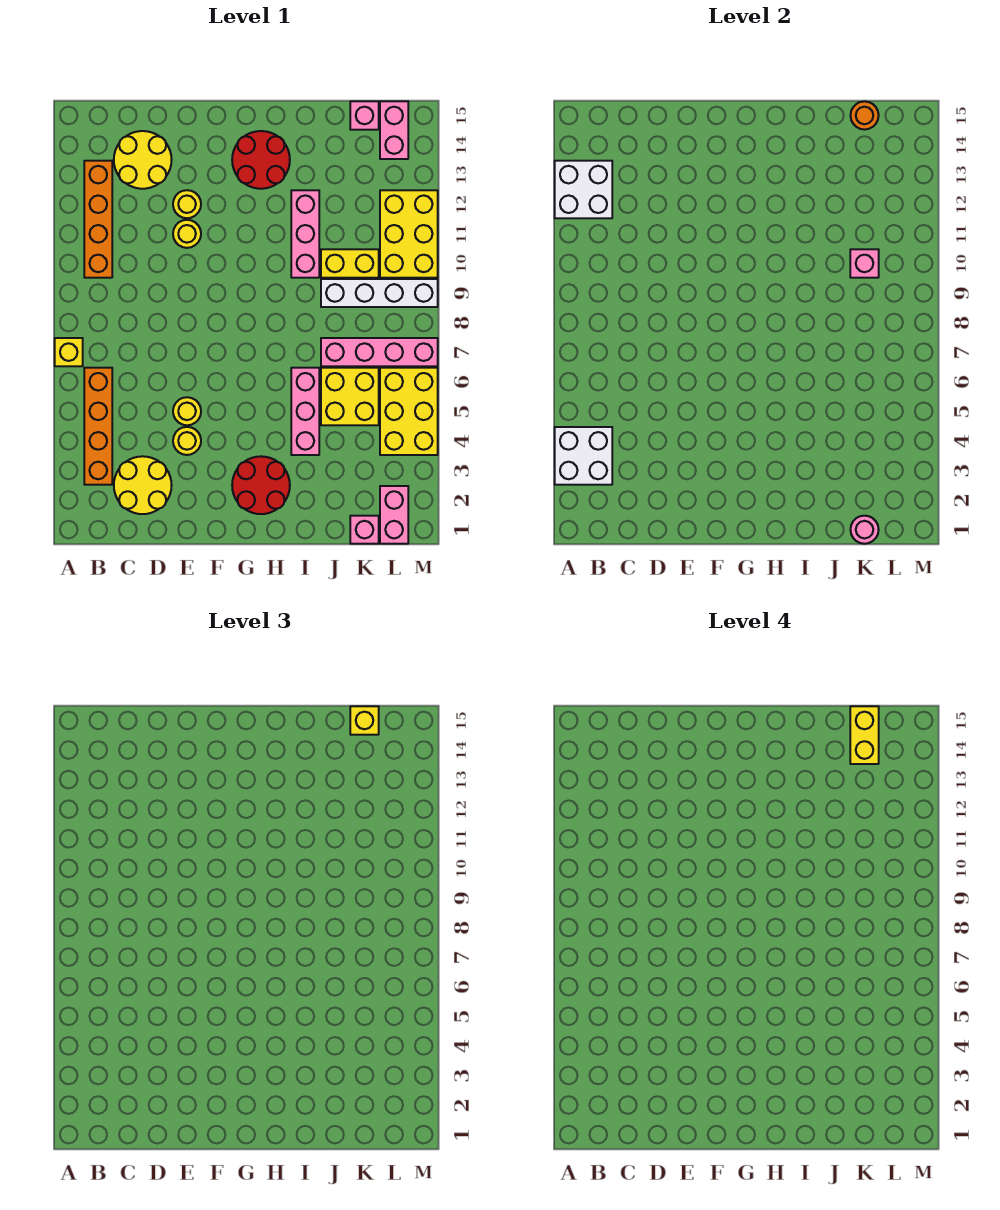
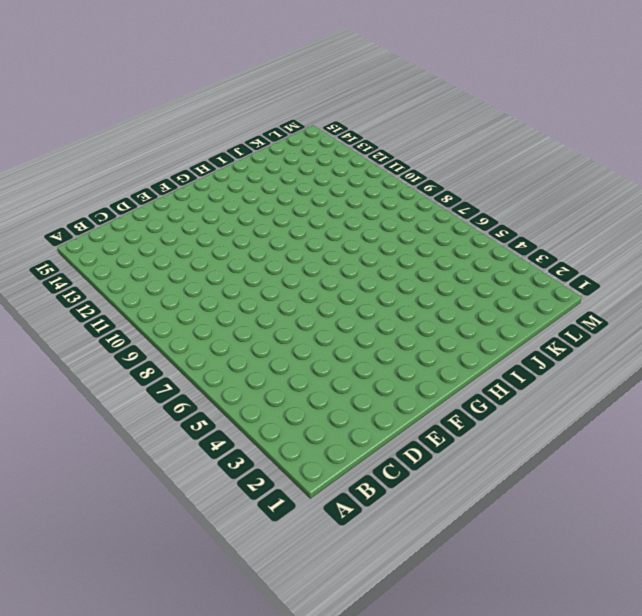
none -> yellow 1x1 brick [55,338,83,366]
none -> orange 1x4 brick [84,368,112,485]
none -> orange 1x4 brick [84,161,112,278]
none -> yellow 2x2 round brick [114,456,172,514]

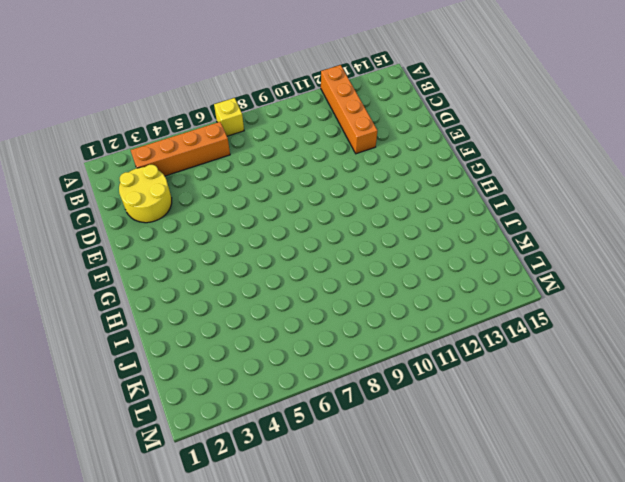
orange 1x4 brick [321,65,377,154] -> orange 1x4 brick turned to [84,161,112,278]
none -> yellow 2x2 round brick [114,131,172,189]
none -> yellow 1x1 round brick [173,427,201,455]
none -> yellow 1x1 round brick [173,397,201,425]
none -> yellow 1x1 round brick [173,220,201,248]

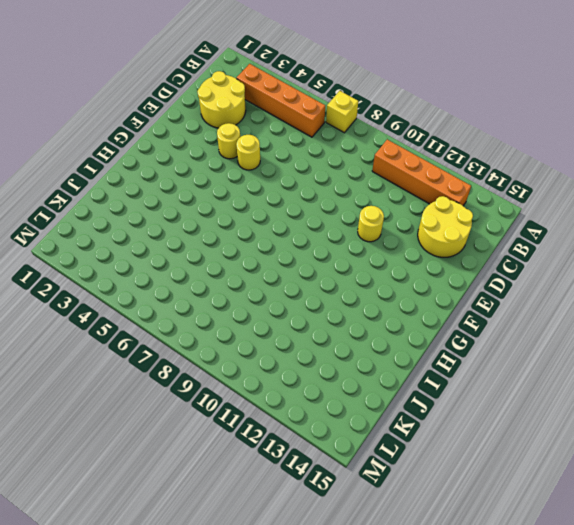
none -> yellow 1x1 round brick [173,190,201,218]
none -> red 2x2 round brick [232,456,290,514]
none -> red 2x2 round brick [232,131,290,189]
none -> pink 1x3 brick [291,368,319,455]

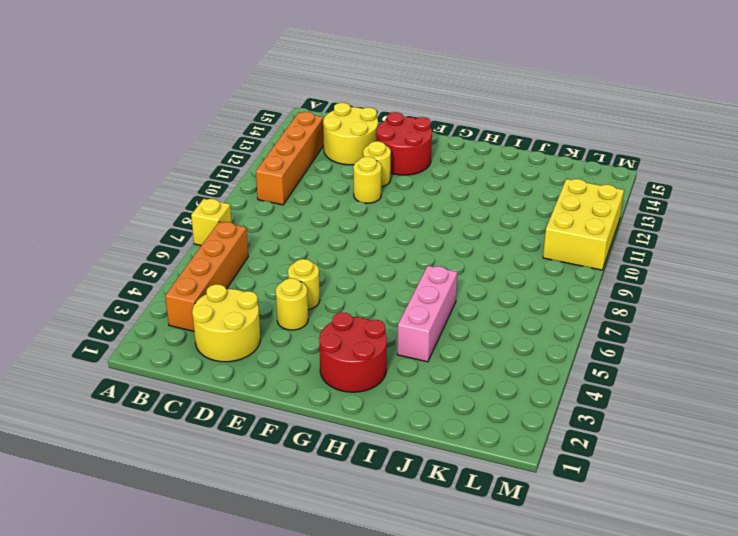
red 2x2 round brick [376,112,432,175] -> red 2x2 round brick moved to [232,131,290,189]
none -> pink 1x3 brick [291,190,319,278]
none -> yellow 2x2 brick [321,368,379,425]
none -> pink 1x4 brick [321,338,438,366]
none -> white 1x4 brick [321,279,438,307]

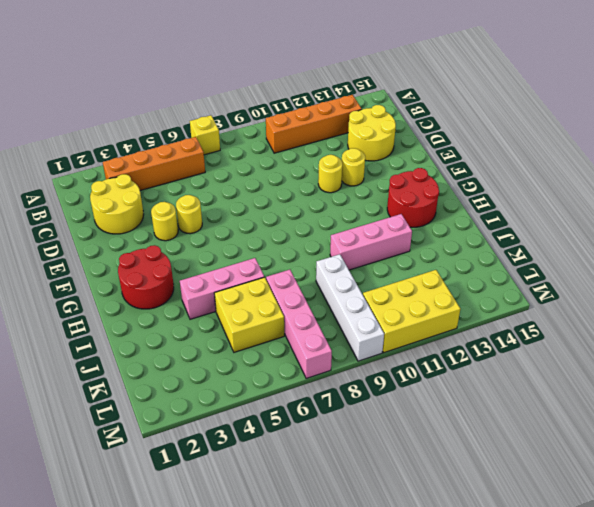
none -> yellow 1x2 brick [321,249,379,278]
none -> pink 1x1 brick [350,516,379,544]
none -> pink 1x1 brick [350,101,379,130]
none -> pink 1x2 brick [380,486,408,544]

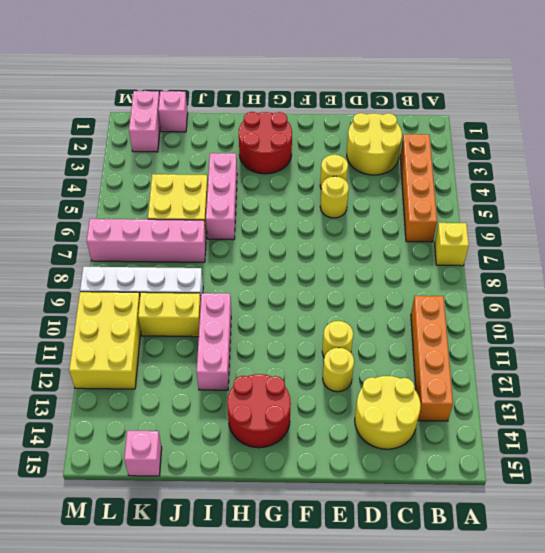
none -> yellow 2x3 brick [380,368,438,455]
none -> pink 1x2 brick [380,101,408,159]
none -> white 2x2 brick [555,427,612,485]
none -> white 2x2 brick [555,161,612,218]

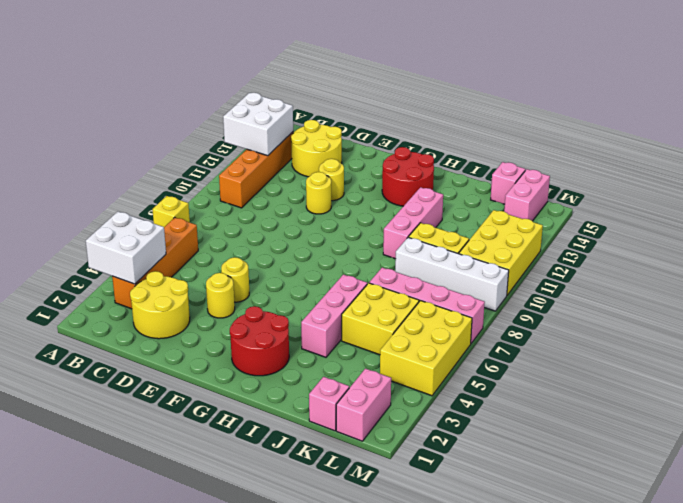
none -> pink 1x1 round brick [850,516,879,544]
none -> pink 1x1 brick [850,249,879,278]
none -> orange 1x1 round brick [851,101,879,130]
none -> yellow 1x1 brick [350,706,379,735]

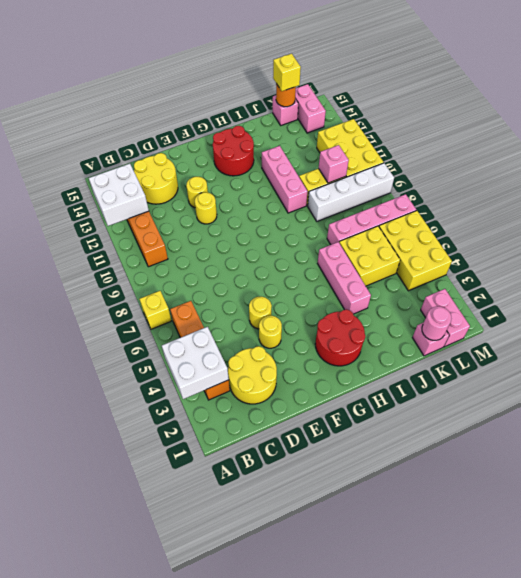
none -> yellow 1x2 brick [850,706,879,764]

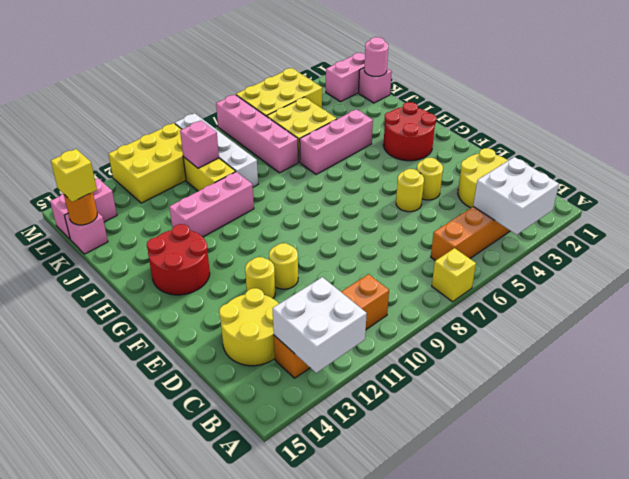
none -> yellow 1x2 brick [850,706,879,764]

